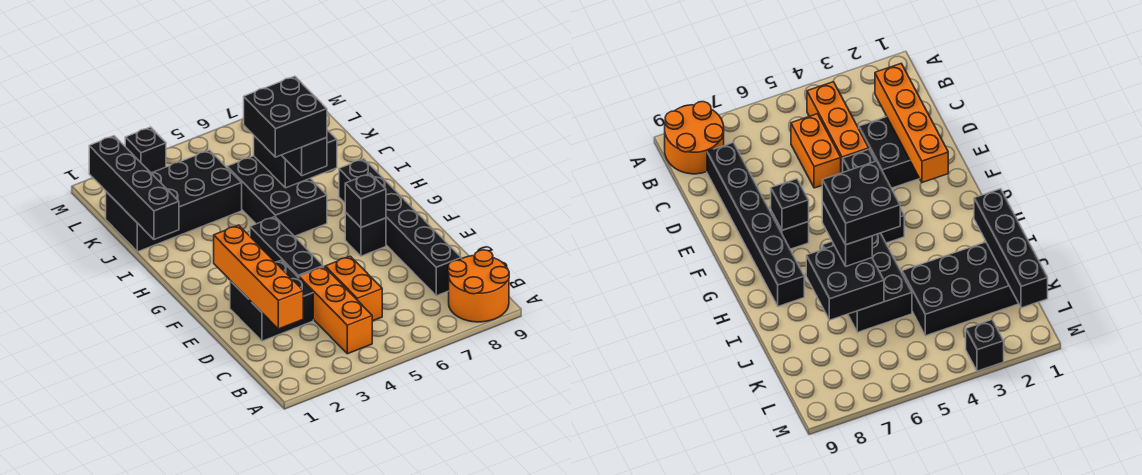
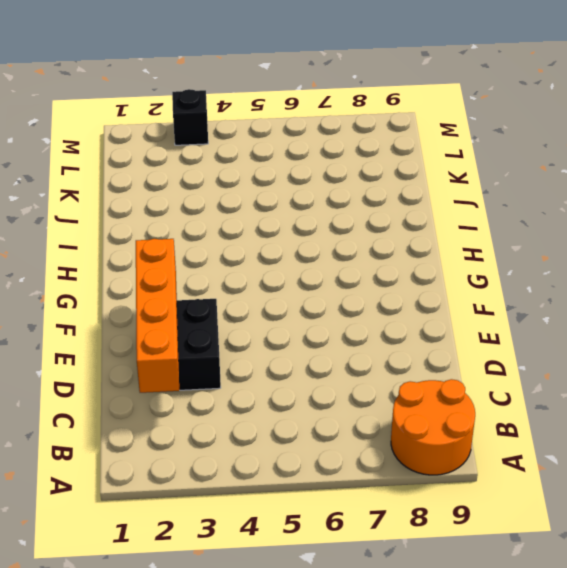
none -> orange 1x3 brick [299,267,372,354]
none -> orange 1x2 brick [325,256,382,321]
none -> black 1x6 brick [339,159,461,296]

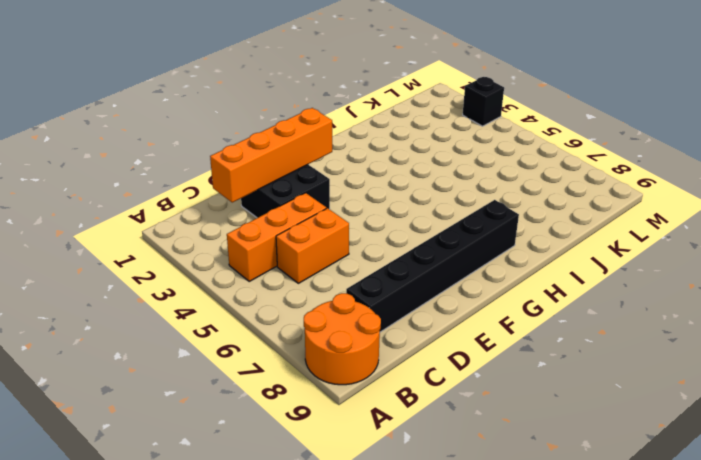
none -> black 1x3 brick [250,217,323,278]
none -> black 1x1 brick [345,212,386,256]
none -> black 2x3 brick [227,156,327,236]

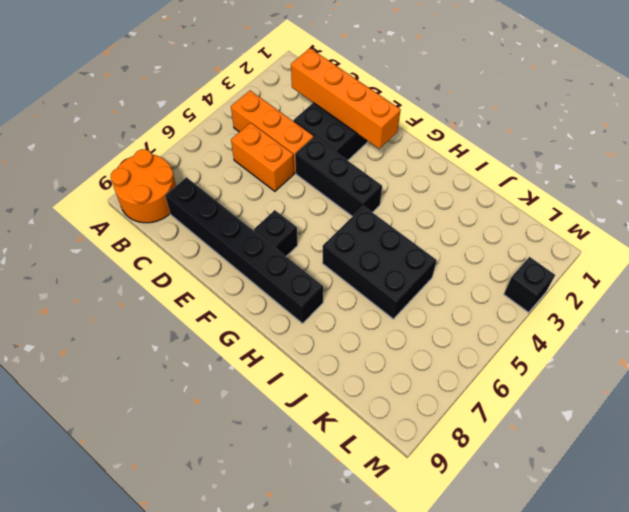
none -> black 2x4 brick [106,150,242,252]
none -> black 1x1 brick [345,174,386,227]
none -> black 1x4 brick [89,136,179,239]

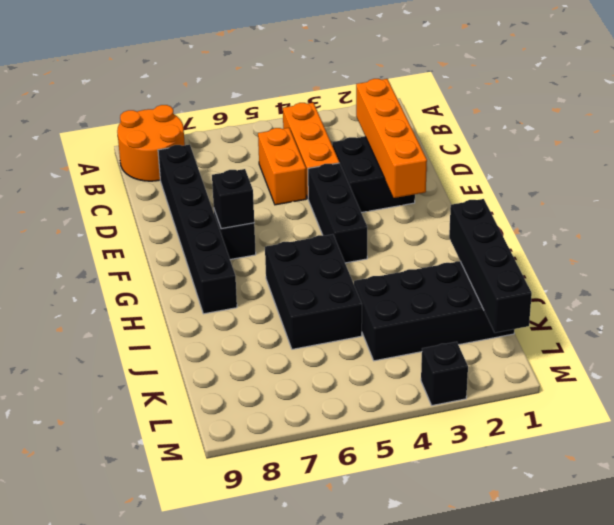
none -> black 2x2 brick [254,130,337,188]
none -> black 1x2 brick [282,137,327,176]
none -> black 2x2 brick [244,76,327,157]

